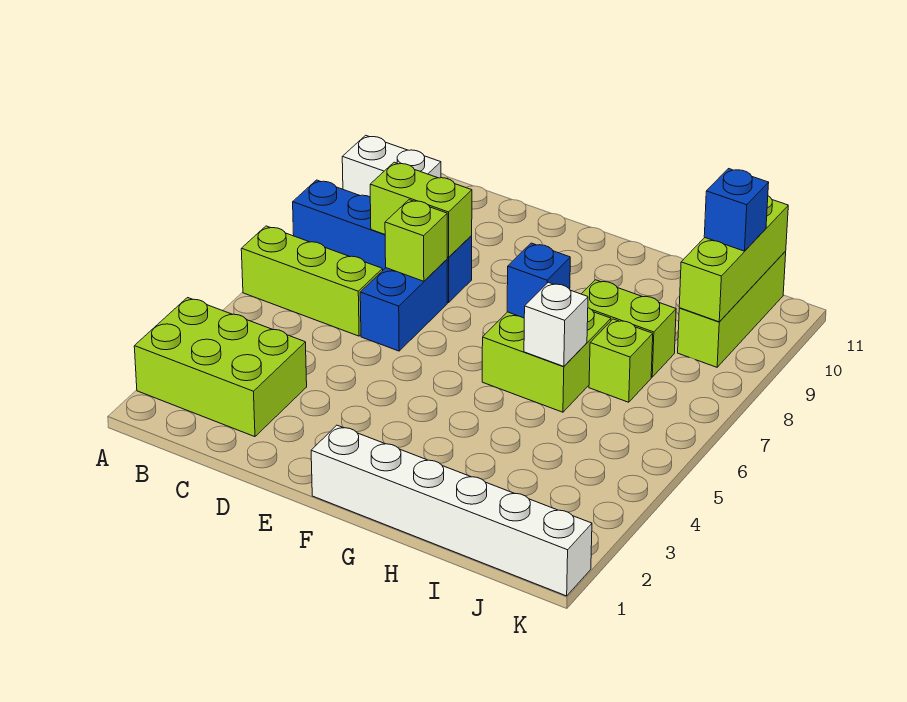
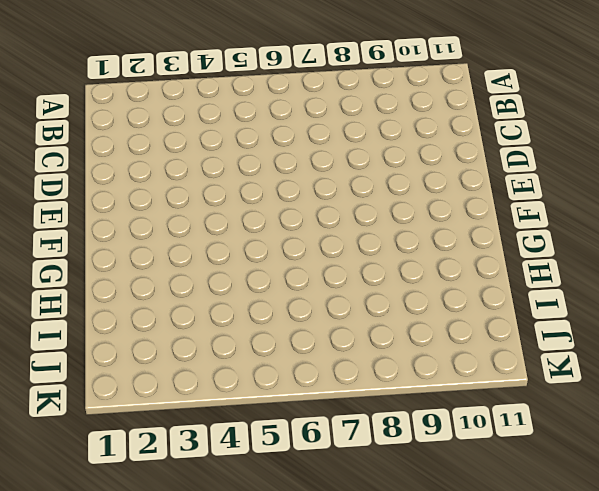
none -> lime 2x3 brick [134,298,307,437]
none -> lime 1x3 brick [241,226,383,336]
none -> blue 1x4 brick [293,180,472,303]

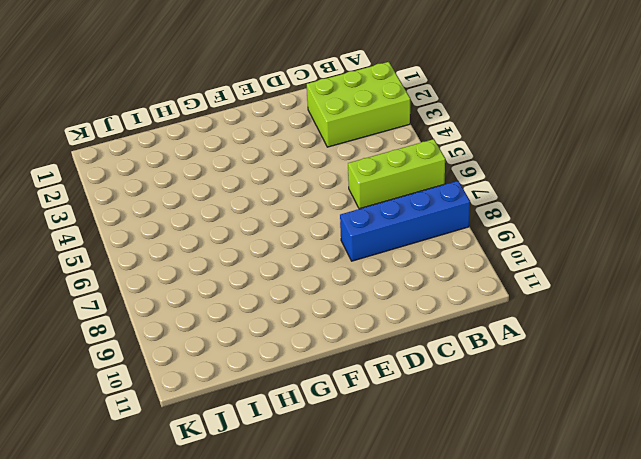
none -> white 1x2 brick [342,135,441,197]
none -> blue 1x2 brick [360,260,447,351]
none -> white 1x6 brick [311,425,592,596]

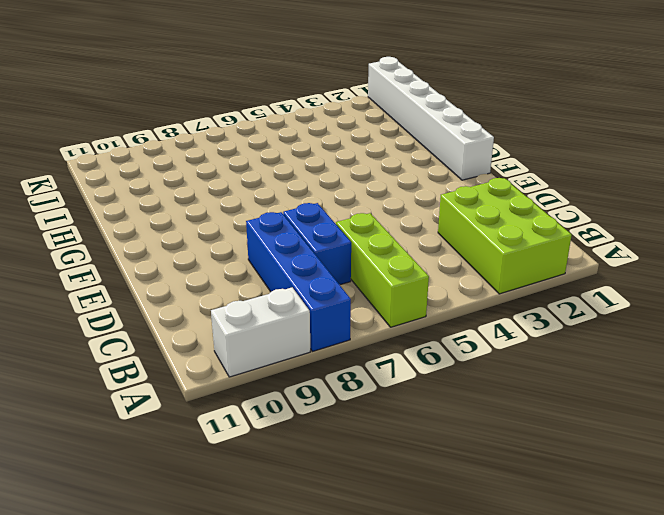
white 1x2 brick [211,287,310,377] -> white 1x2 brick turned to [342,135,441,197]
blue 1x2 brick [283,203,351,285] -> blue 1x2 brick turned to [360,260,447,351]
none -> lime 2x2 brick [482,308,611,412]
none -> lime 1x2 brick [582,280,676,377]
none -> lime 1x1 brick [589,319,653,402]

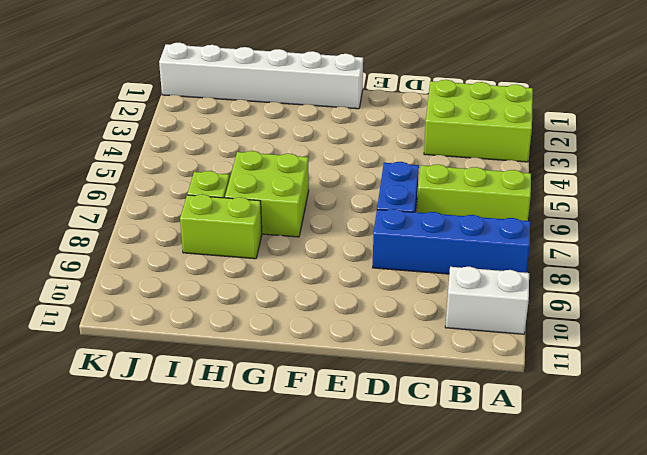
none -> lime 1x3 brick [678,251,786,367]
none -> lime 1x2 brick [370,162,472,257]
none -> lime 1x1 brick [385,200,447,281]

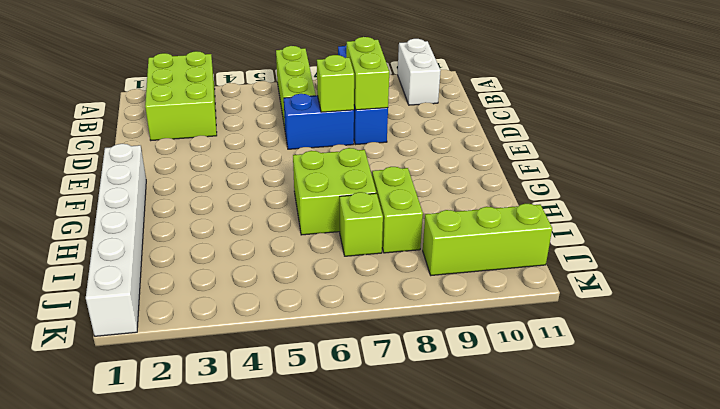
none -> blue 1x1 brick [507,243,570,318]
none -> white 1x1 brick [524,282,588,366]
none -> lime 1x3 brick [679,196,788,322]

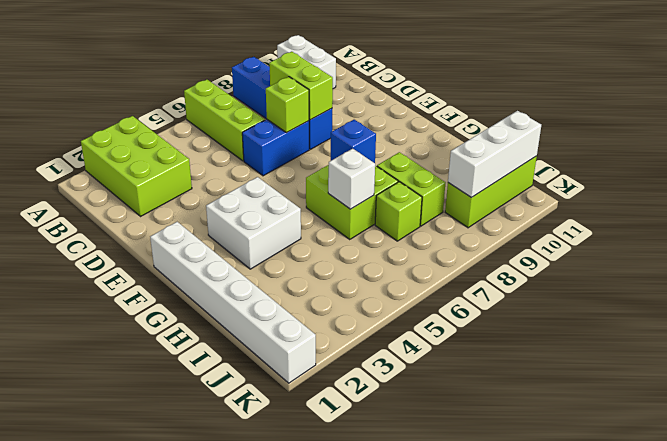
white 2x2 brick [206,177,301,269] -> none
white 1x3 brick [448,111,541,198] -> lime 1x3 brick [679,196,788,322]
none -> blue 1x1 brick [704,169,769,251]

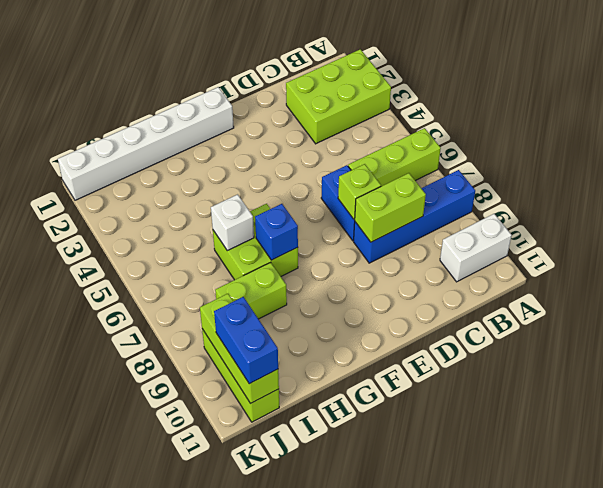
blue 1x2 brick [214,297,278,384] -> blue 1x1 brick [704,169,769,251]
none -> lime 1x1 brick [589,319,653,402]

